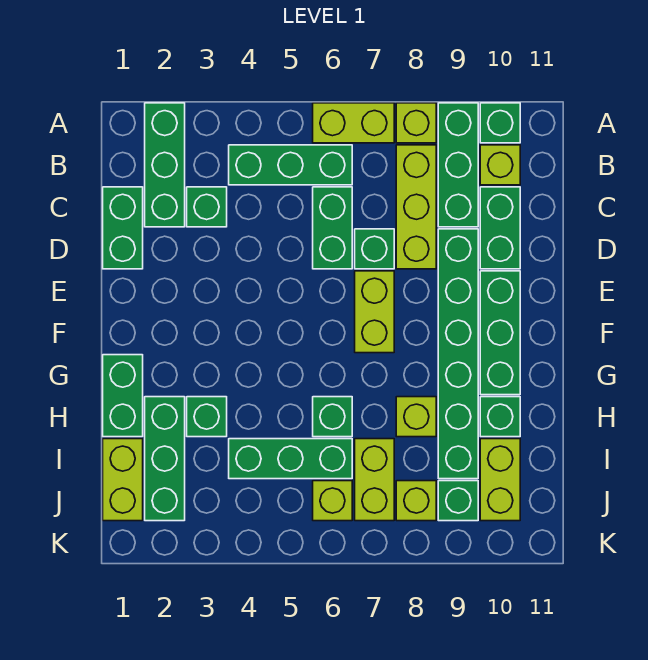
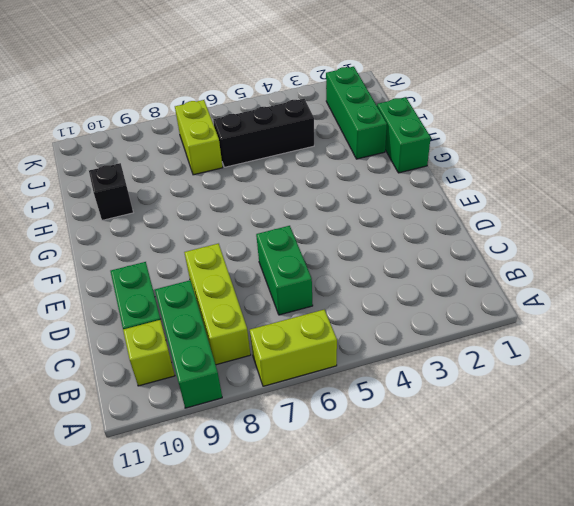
black 1x1 brick [89,163,133,220] -> green 1x1 brick [480,397,520,437]
black 1x3 brick [213,99,314,167] -> green 1x3 brick [229,439,352,479]
none -> green 1x3 brick [145,103,185,227]
none -> lime 1x1 brick [396,103,436,143]
none -> green 1x1 brick [480,103,520,143]

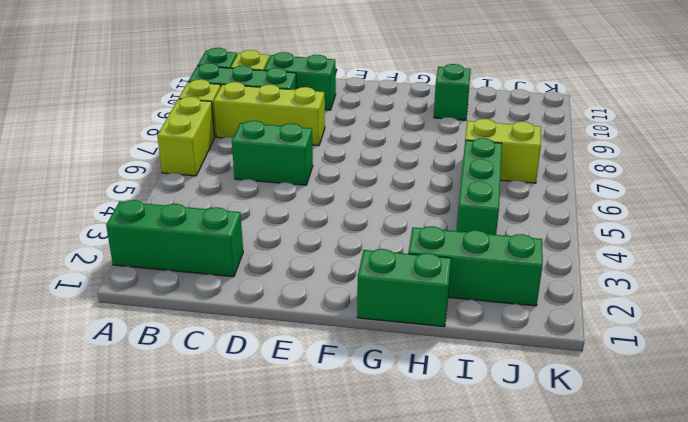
none -> green 1x3 brick [229,145,352,185]
none -> green 1x2 brick [103,187,143,269]
none -> green 1x1 brick [187,187,227,227]

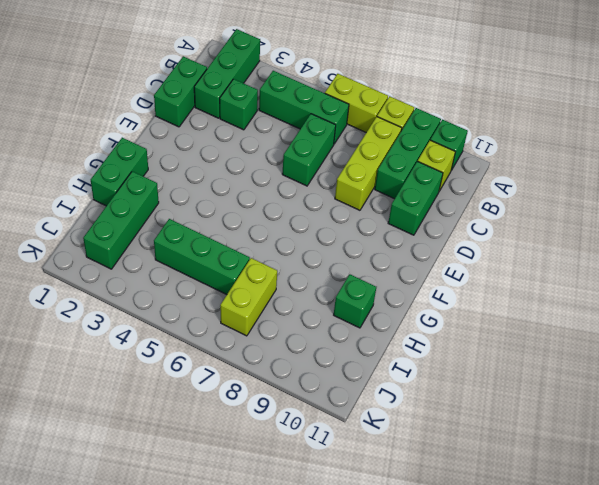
none -> green 1x1 brick [355,229,394,269]
none -> green 1x6 brick [438,229,478,479]
none -> lime 1x2 brick [355,271,394,353]

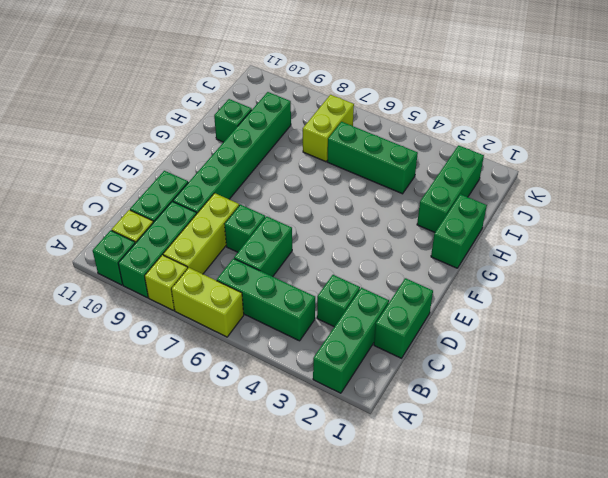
none -> lime 1x2 brick [355,271,394,353]
none -> green 1x3 brick [480,271,520,395]
none -> green 1x1 brick [187,397,227,437]

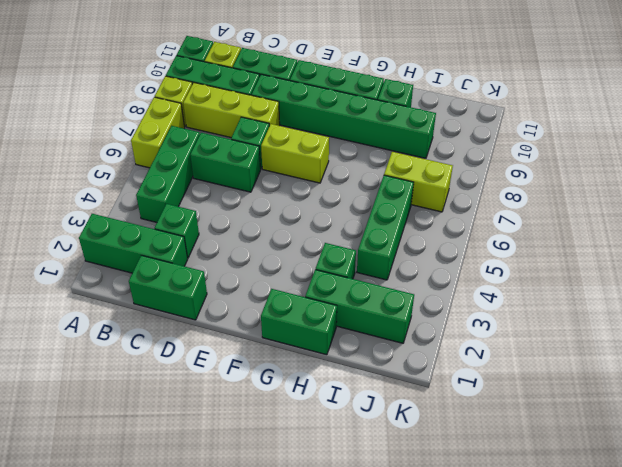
none -> green 1x1 brick [313,397,352,437]
none -> lime 1x1 brick [396,397,436,437]
none -> lime 1x2 brick [103,439,143,521]

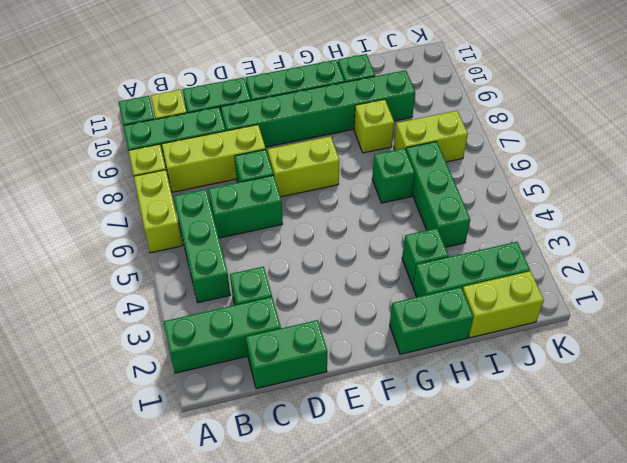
none -> lime 1x2 brick [480,439,520,521]
none -> lime 1x1 brick [313,481,352,521]
none -> lime 1x1 brick [396,481,436,521]

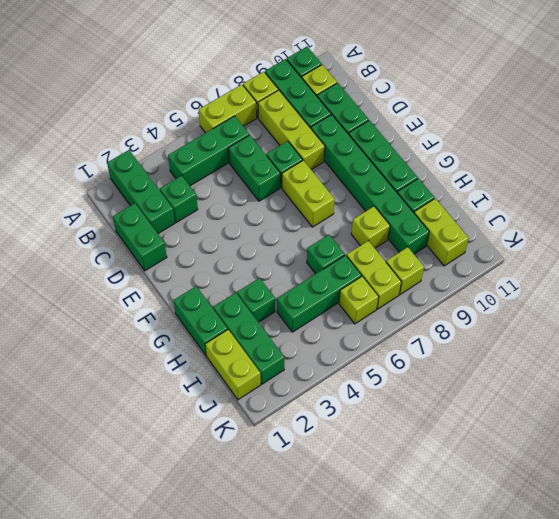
none -> green 1x1 brick [438,481,478,521]

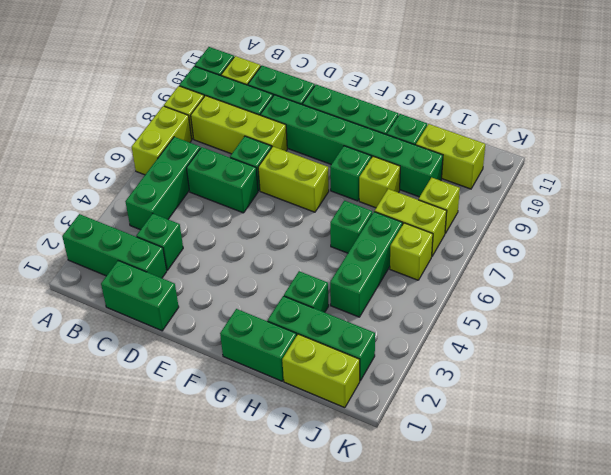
green 1x1 brick [330,146,371,201] -> green 1x1 brick moved to [438,481,478,521]

